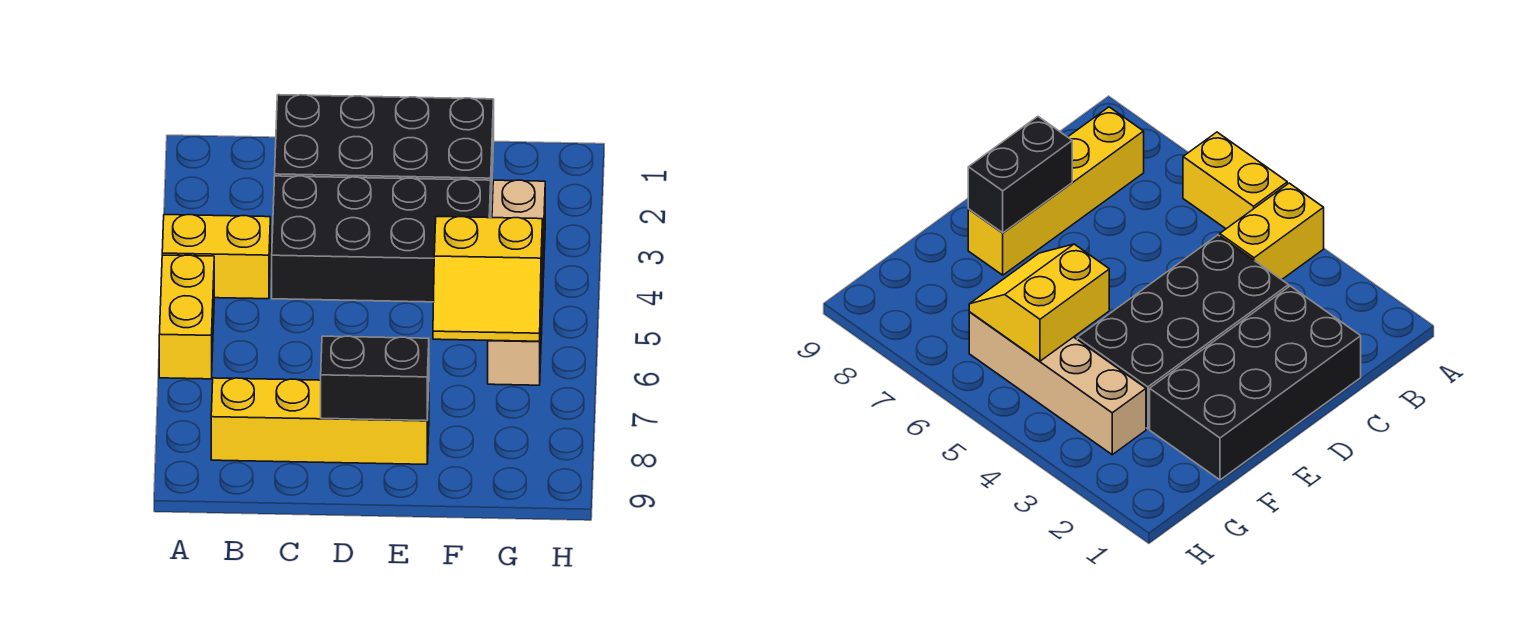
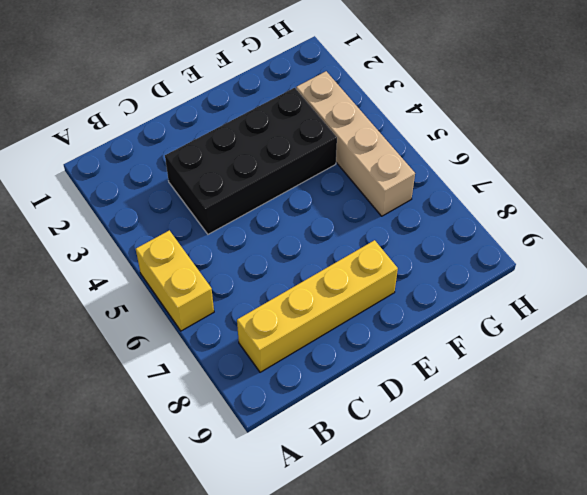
none -> yellow 1x2 brick [162,215,270,299]
none -> black 2x4 brick [275,95,494,200]

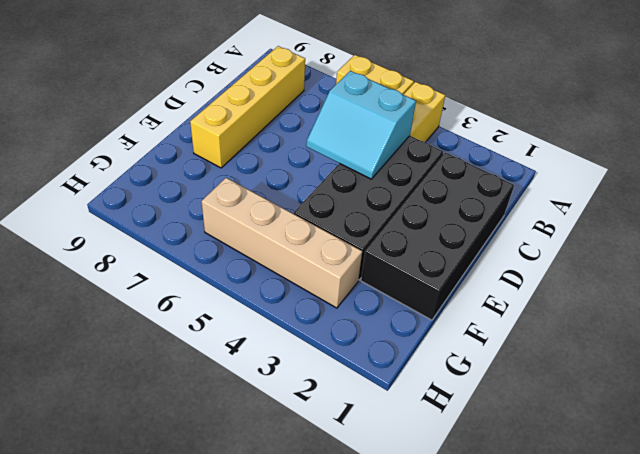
cyan 2x2 slope [306,71,416,179] -> none
none -> black 1x2 brick [321,336,429,421]
none -> yellow 2x2 slope [433,217,543,341]

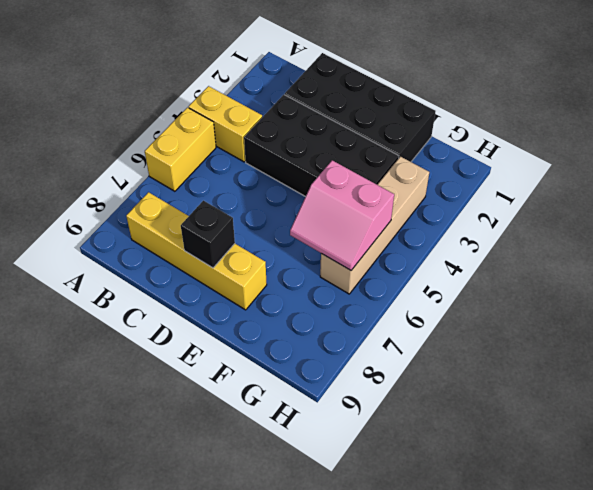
black 1x1 brick [181,201,235,268] -> black 1x2 brick [321,336,429,421]
pink 2x2 slope [290,160,394,270] -> yellow 2x2 slope [433,217,543,341]

